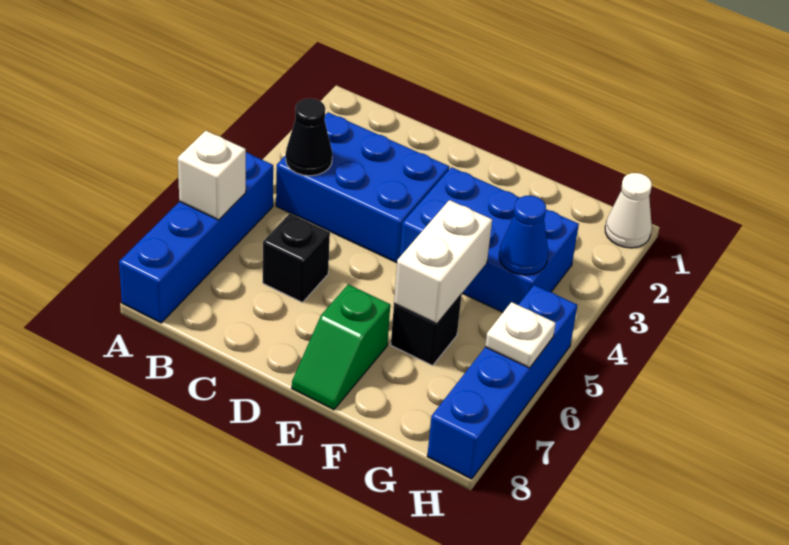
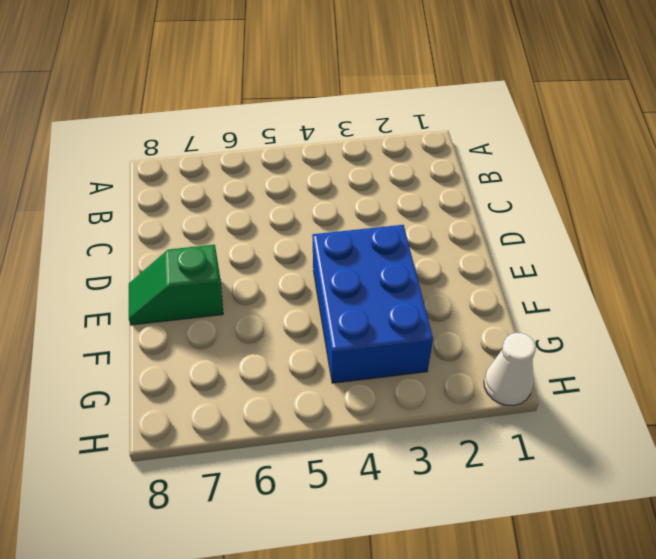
none -> blue 1x4 brick [119,152,273,323]
none -> blue 2x3 brick [276,112,449,263]
none -> black 1x1 brick [263,214,330,303]

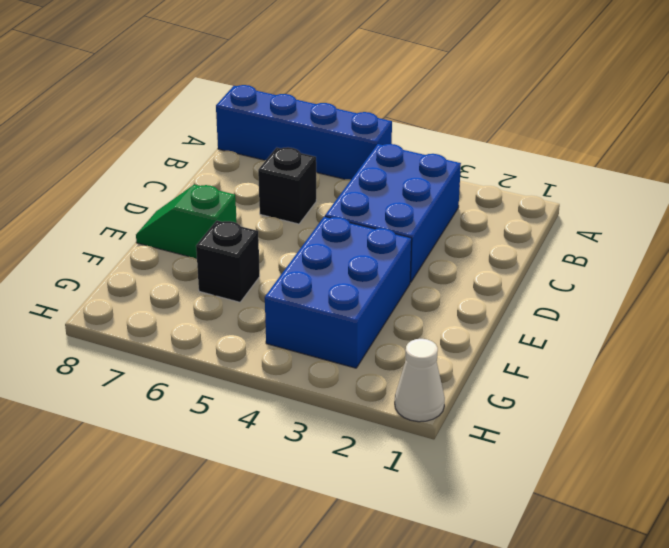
none -> blue 1x4 brick [427,285,577,479]
none -> white 1x1 brick [178,131,246,220]
none -> black 1x1 cone [286,98,332,176]

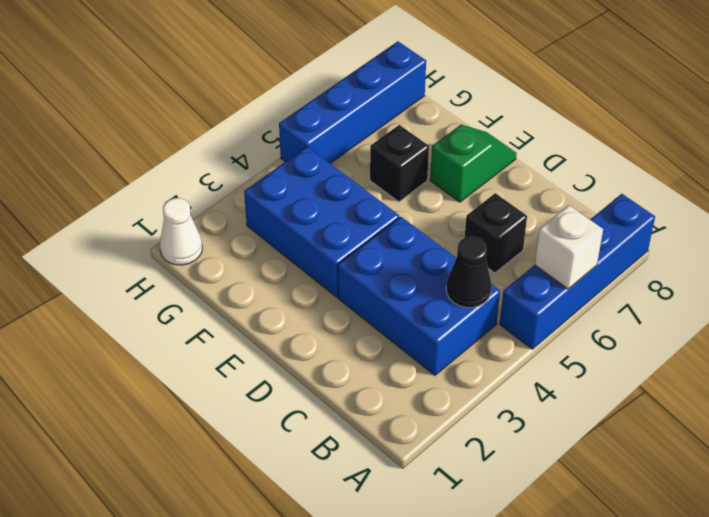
none -> white 1x2 brick [394,200,492,324]
none -> blue 1x1 cone [499,195,548,275]
none -> white 1x1 plate [485,302,556,368]

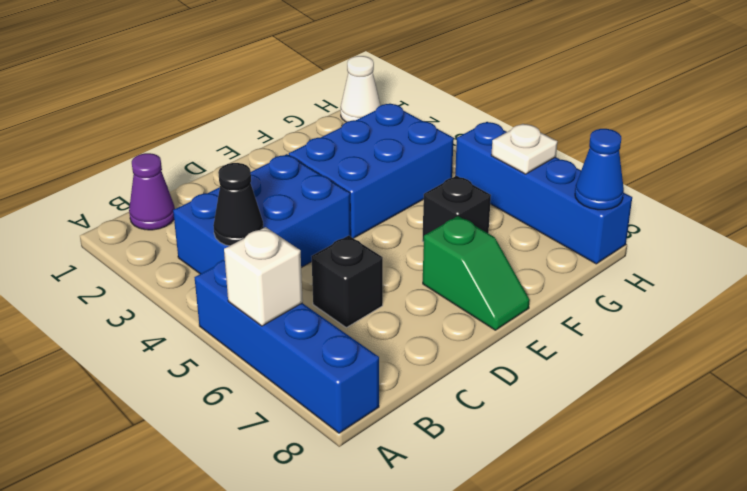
purple 1x1 cone [129,153,175,230] -> none
blue 1x1 cone [575,129,624,210] -> blue 1x1 cone moved to [499,195,548,275]
none -> white 1x2 brick [394,200,492,324]

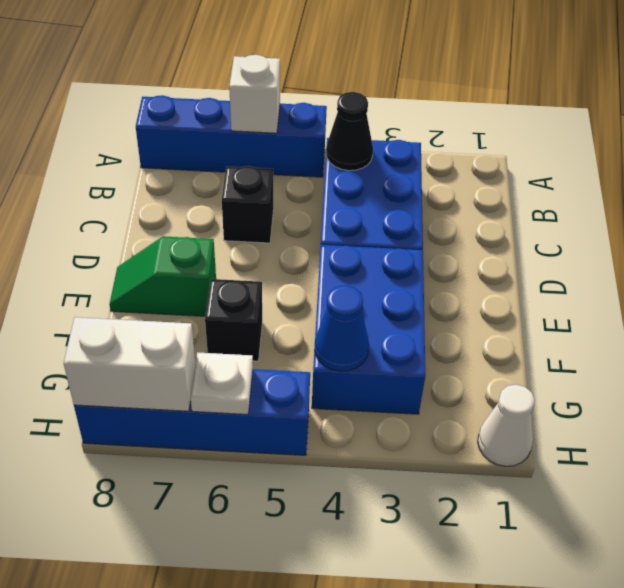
white 1x2 brick [64,317,195,411] -> white 1x2 brick moved to [394,200,492,324]

